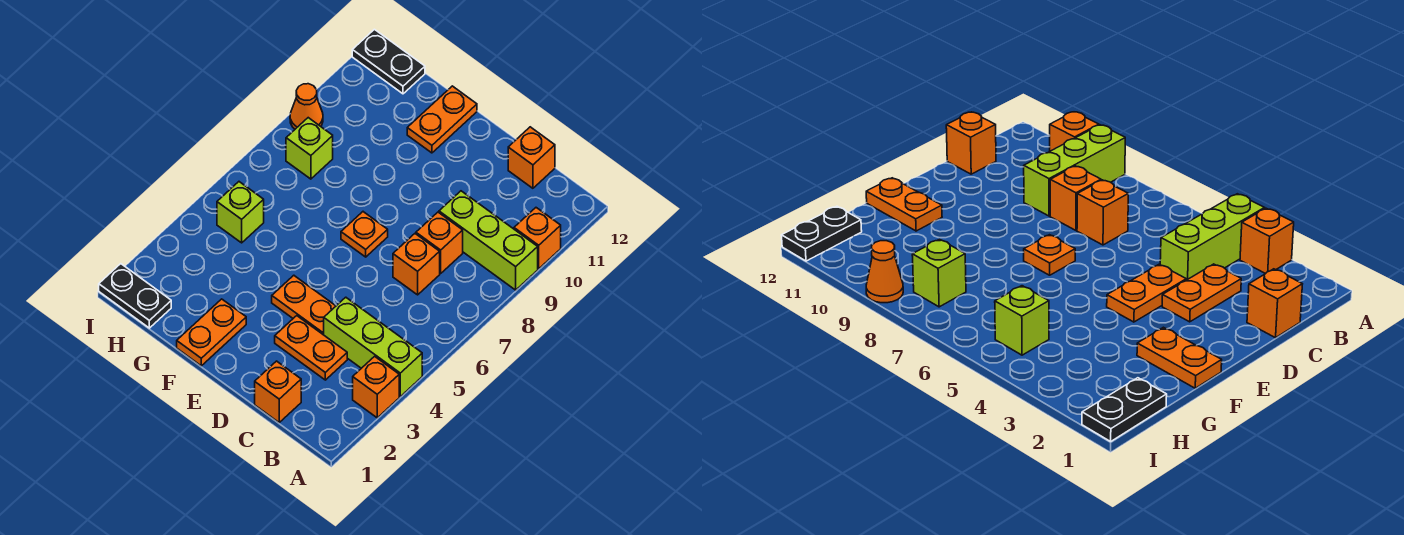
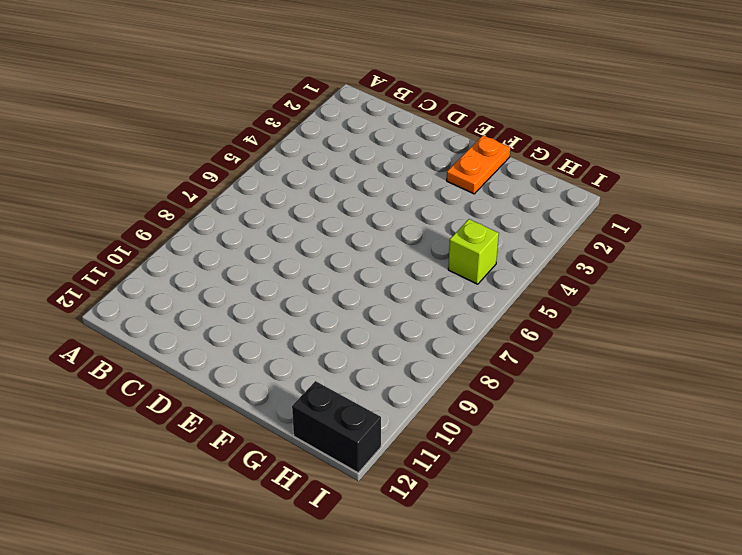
black 1x2 brick [292,381,381,473] -> black 1x2 plate [352,29,425,94]
none -> orange 1x1 brick [353,356,399,418]
none -> lime 1x3 brick [324,297,422,396]
none -> lime 1x3 brick [439,191,538,290]

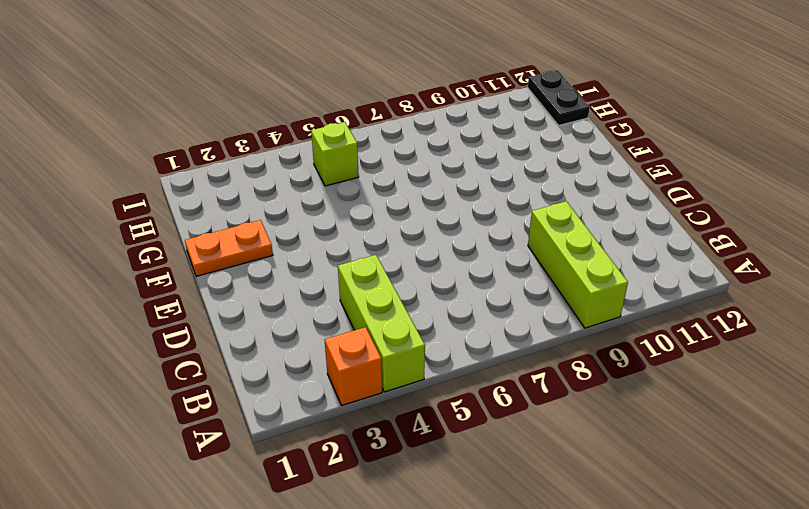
none -> orange 1x1 brick [514,208,561,269]
none -> orange 1x1 brick [255,361,301,422]
none -> orange 1x2 plate [275,316,347,380]

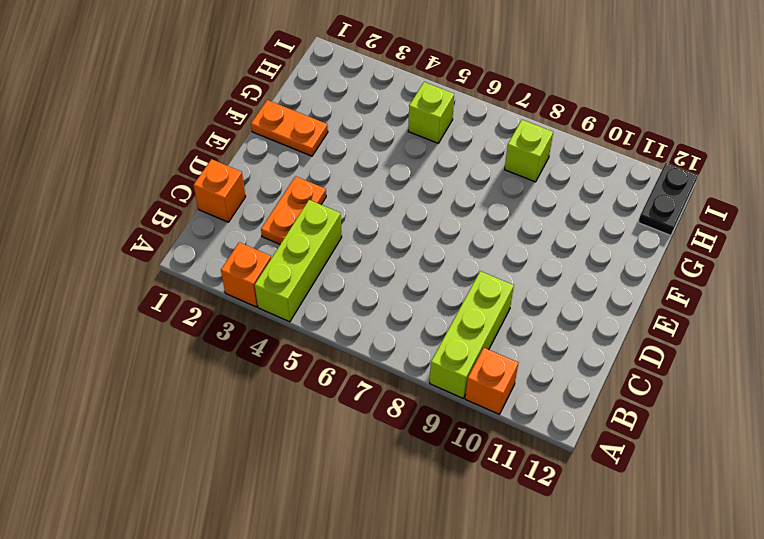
none -> orange 1x1 brick [393,234,440,295]
none -> orange 1x1 brick [416,212,463,273]
none -> orange 1x1 brick [508,127,555,188]

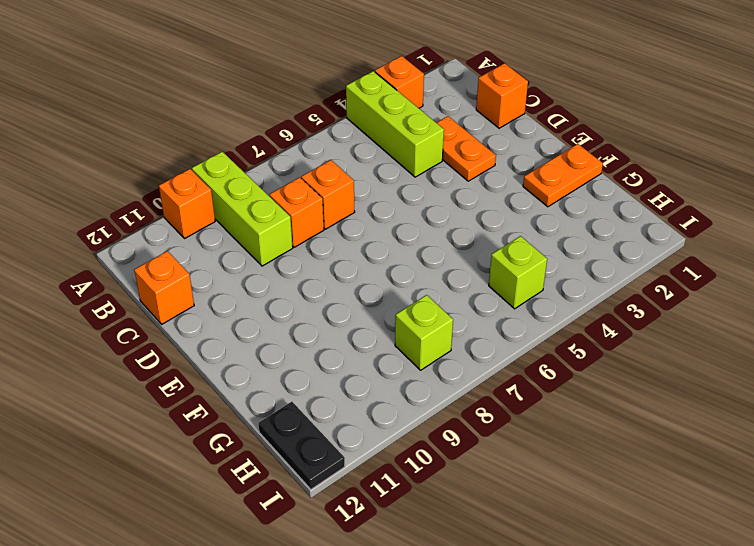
none -> orange 1x2 plate [272,275,336,335]
none -> orange 1x1 plate [341,212,388,257]
none -> orange 1x2 plate [407,86,477,153]

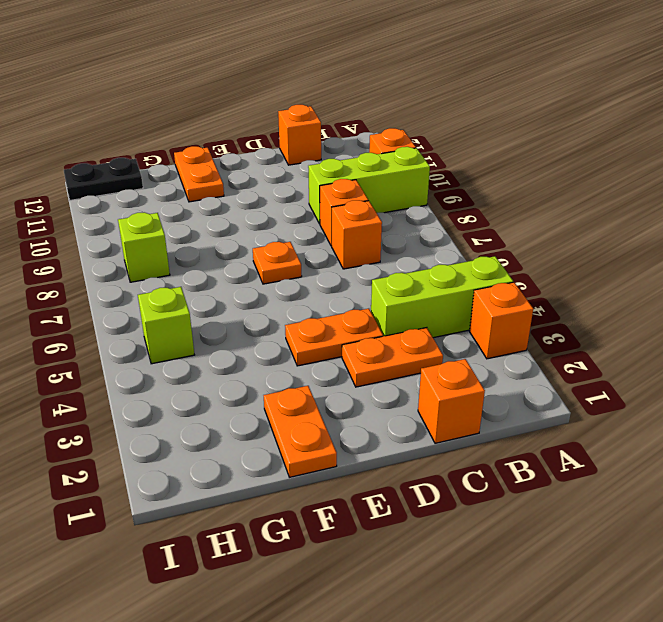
none -> black 1x2 plate [99,264,171,328]
none -> orange 1x1 cone [290,84,323,129]

